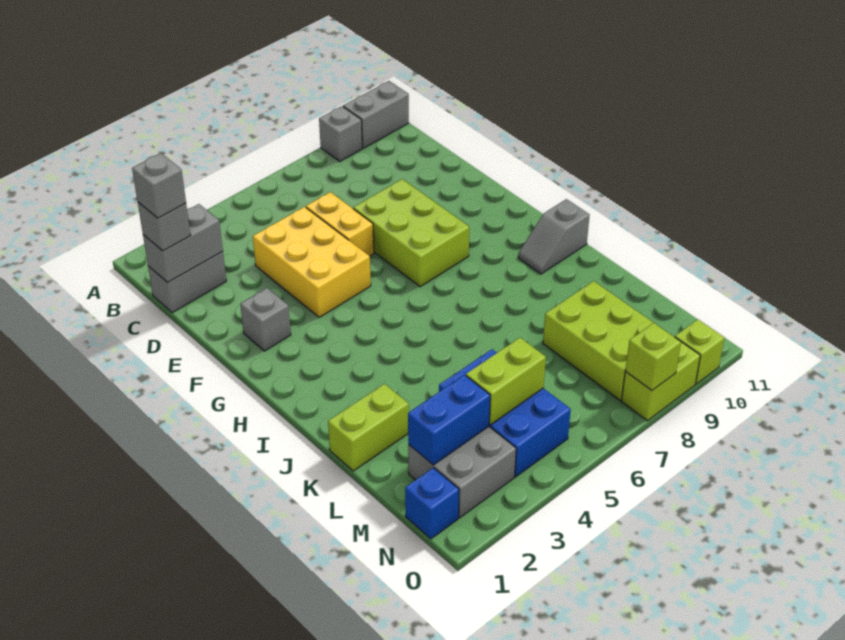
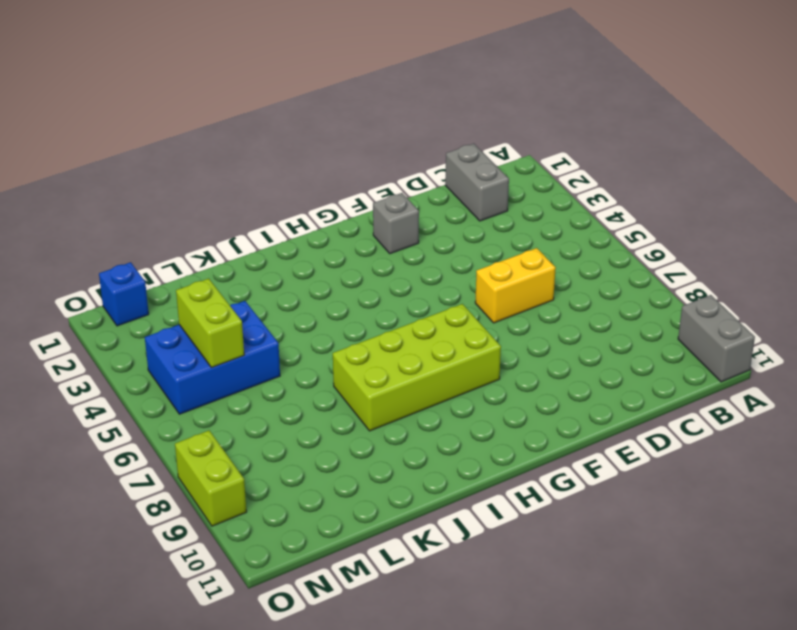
lime 2x4 brick [333,304,501,431] -> lime 2x3 brick [353,179,469,287]
none -> grey 1x1 brick [319,106,362,161]
none -> yellow 2x3 brick [253,207,371,317]
none -> grey 1x2 slope [518,199,590,274]

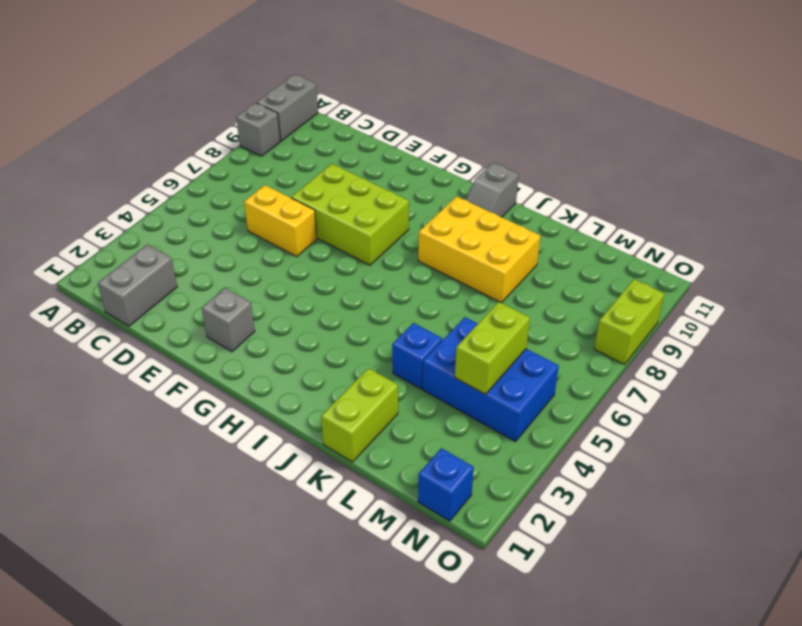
yellow 2x3 brick [418,196,540,303] -> yellow 2x3 brick moved to [253,207,371,317]
blue 1x1 brick [392,323,442,389] -> none
none -> lime 2x3 brick [543,281,654,400]
none -> grey 2x2 brick [408,426,516,518]
none -> lime 1x1 brick [675,320,724,384]

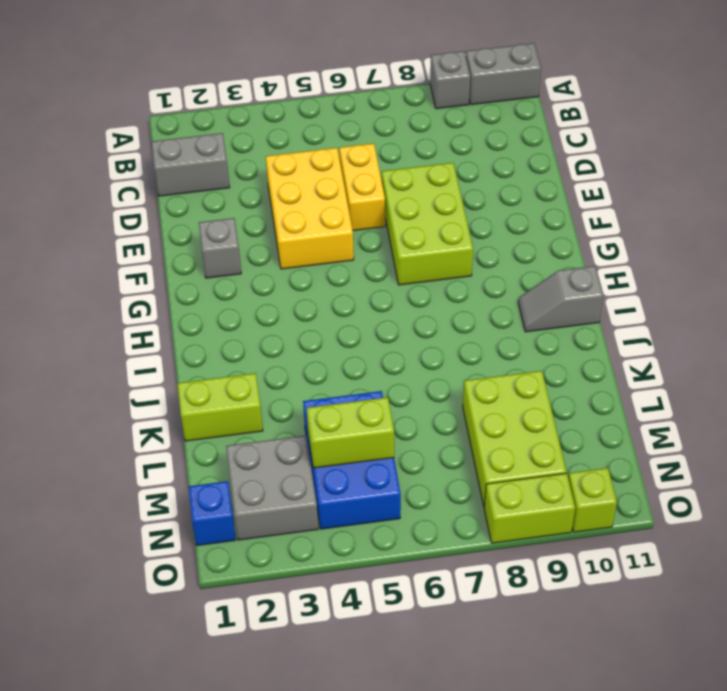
none -> grey 1x2 brick [143,204,223,282]
none -> blue 1x2 brick [408,375,490,465]
none -> lime 1x1 brick [625,323,681,390]

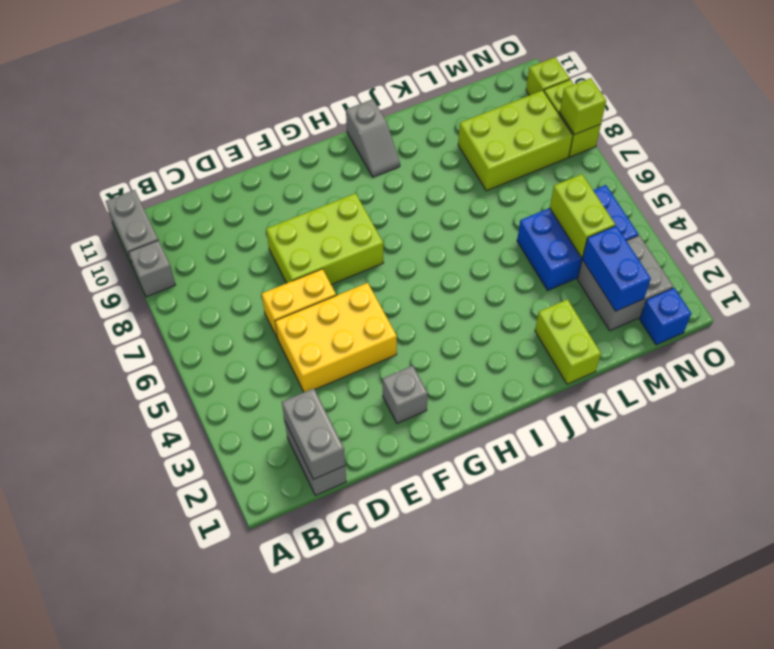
none -> grey 1x1 brick [138,202,191,251]
none -> grey 1x1 brick [132,153,186,218]

